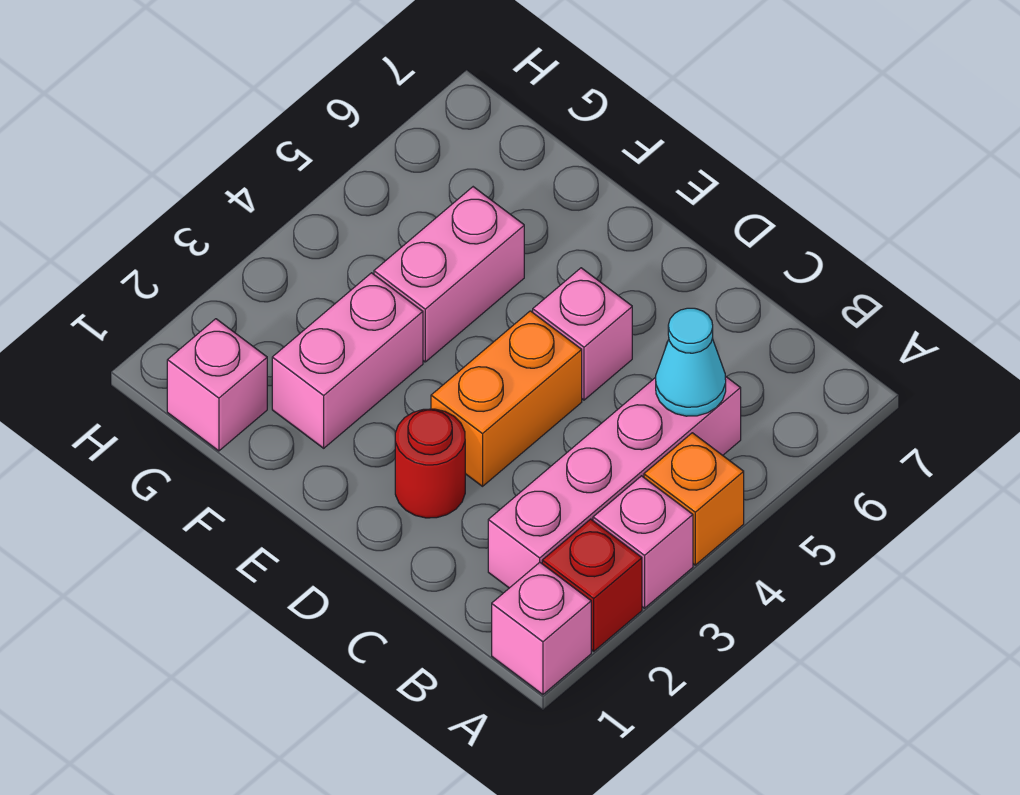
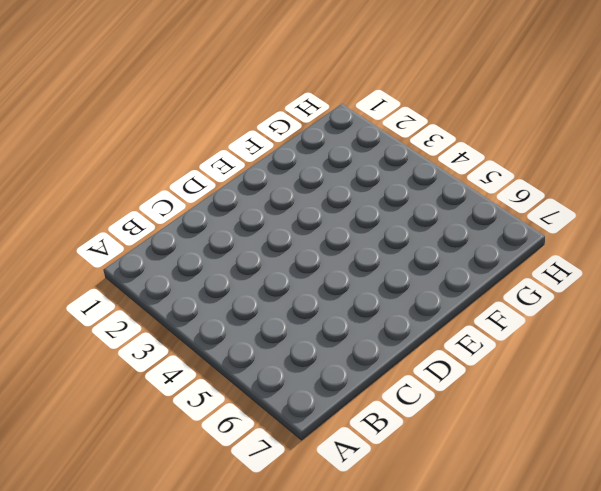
none -> pink 1x1 brick [492,562,591,695]
none -> red 1x1 brick [542,519,642,651]
none -> pink 1x1 brick [593,476,693,608]

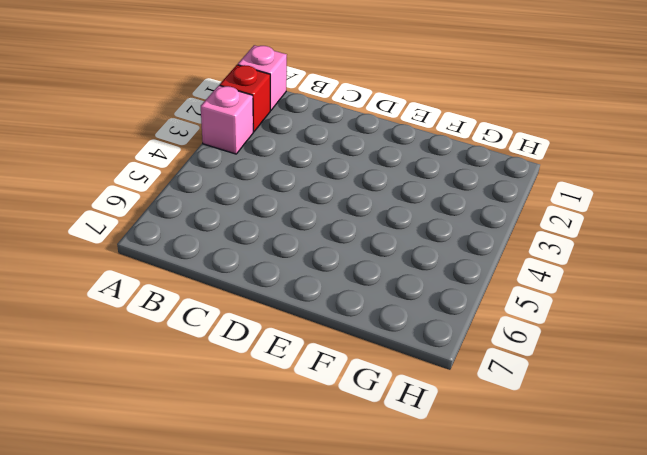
none -> orange 1x1 brick [644,433,744,565]
none -> pink 1x4 brick [488,376,741,588]
none -> red 1x1 round brick [395,409,465,518]

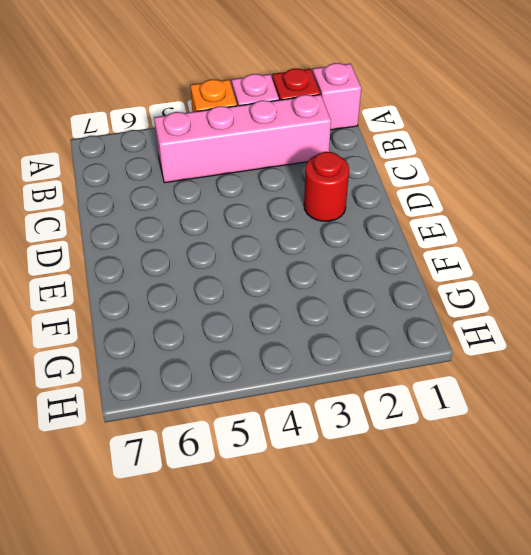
none -> orange 1x2 brick [431,311,582,486]
none -> pink 1x1 brick [533,268,632,400]
none -> pink 1x2 brick [272,273,423,448]

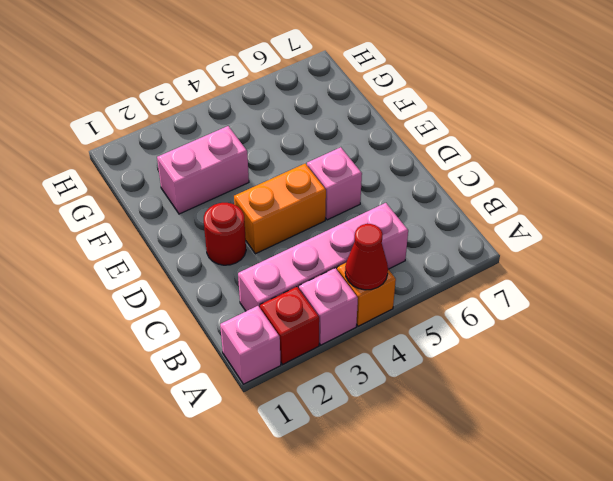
red 1x1 cone [345,224,388,290] -> none
none -> pink 1x2 brick [374,187,524,362]
none -> pink 1x1 brick [167,319,267,451]
none -> cyan 1x1 cone [656,308,726,416]

